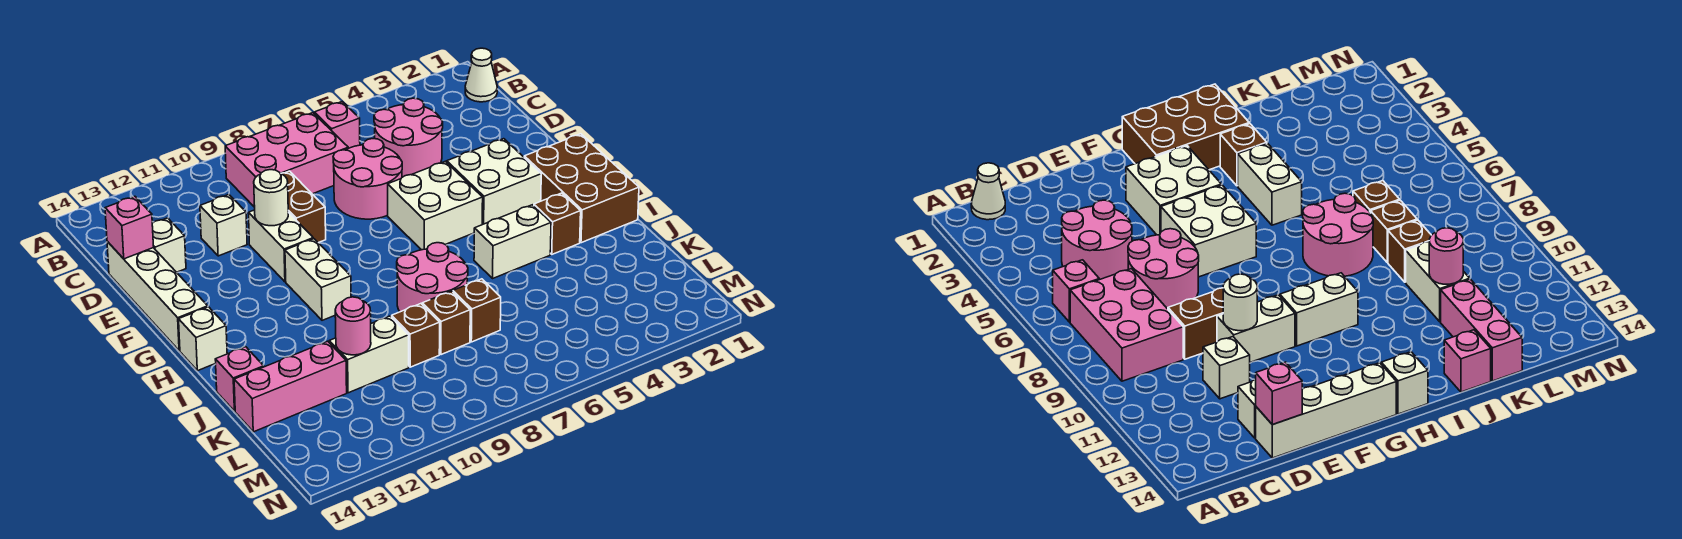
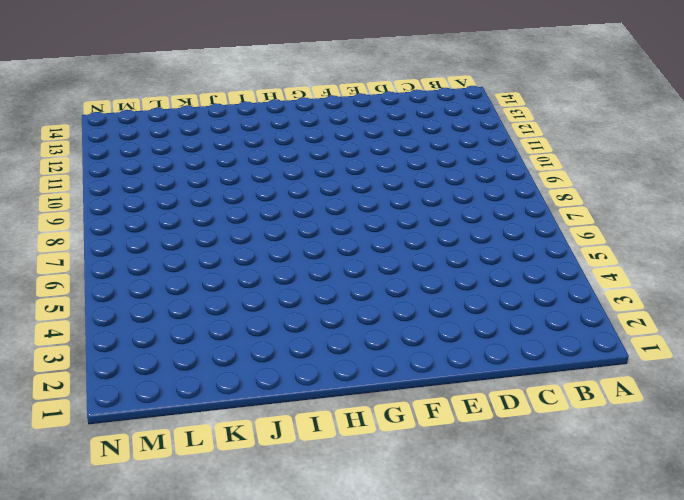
none -> white 1x1 cone [465,48,497,102]
none -> pink 1x1 brick [314,102,360,148]
none -> pink 2x3 brick [225,113,348,207]

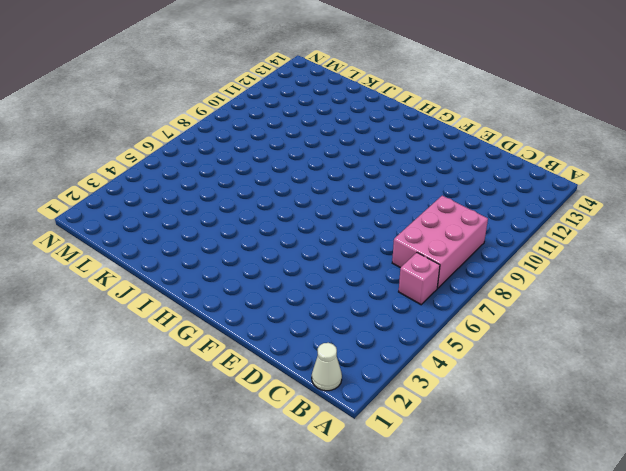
none -> pink 2x2 round brick [374,98,443,177]
none -> pink 2x2 round brick [333,139,402,219]
none -> brown 1x2 brick [281,171,326,243]

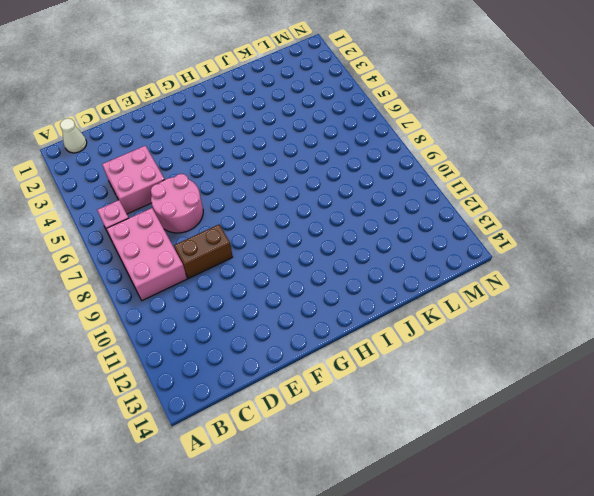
pink 2x2 brick [102,146,165,214] -> pink 2x2 round brick [374,98,443,177]
none -> white 1x1 brick [200,195,247,256]
none -> white 1x1 brick [152,218,186,272]
none -> white 1x4 brick [107,242,208,351]

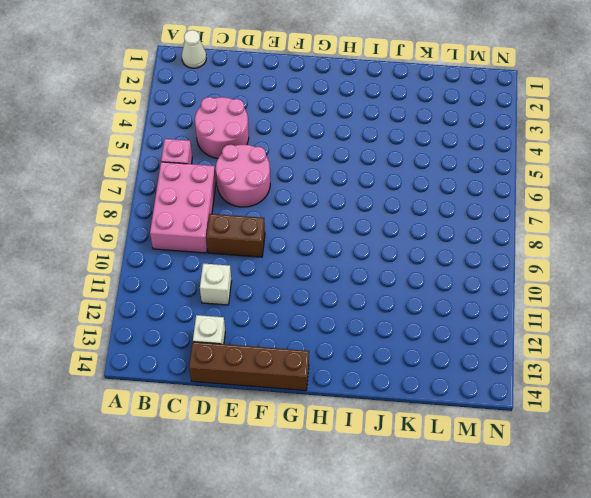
brown 1x4 brick [189,342,309,391] -> white 1x4 brick [107,242,208,351]
none -> white 1x2 brick [248,210,313,282]
none -> white 2x2 brick [447,139,541,225]
none -> white 2x2 brick [388,161,483,250]

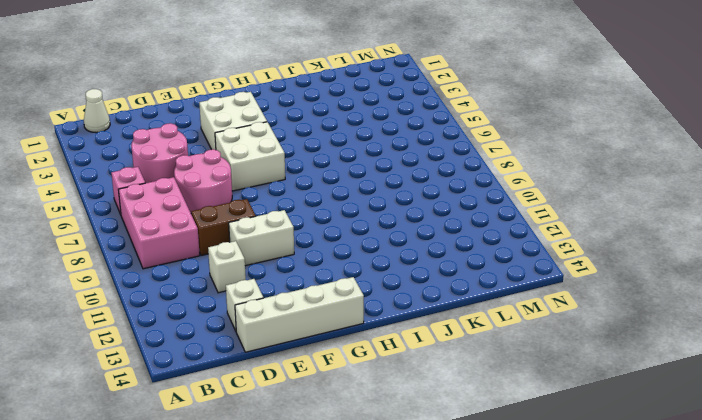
none -> brown 2x3 brick [524,134,639,243]
none -> white 1x2 brick [285,239,351,320]
none -> white 1x1 brick [179,307,227,371]

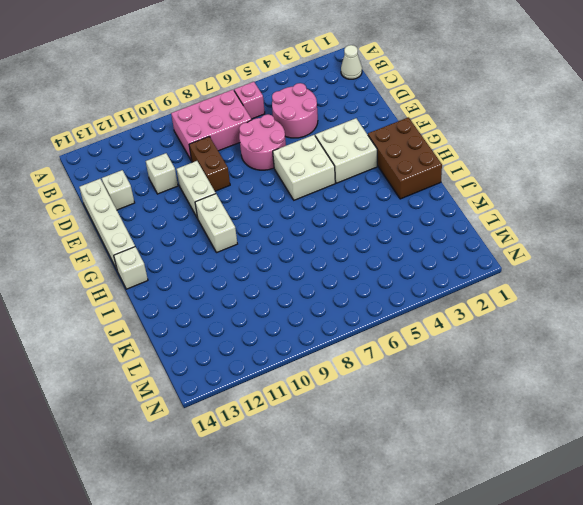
none -> brown 1x1 brick [534,193,581,254]
none -> white 1x2 brick [474,205,551,278]
none -> pink 2x2 round brick [397,243,468,312]

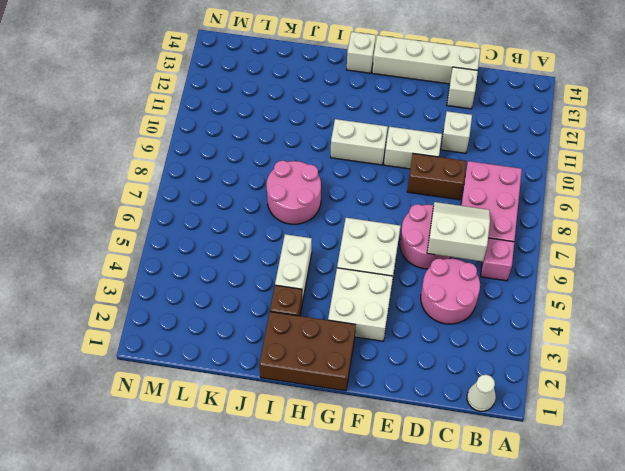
white 2x2 slope [427,202,490,262] -> none
none -> pink 1x1 brick [215,347,264,411]
none -> brown 1x1 brick [453,279,501,342]
none -> brown 1x1 brick [422,291,470,355]

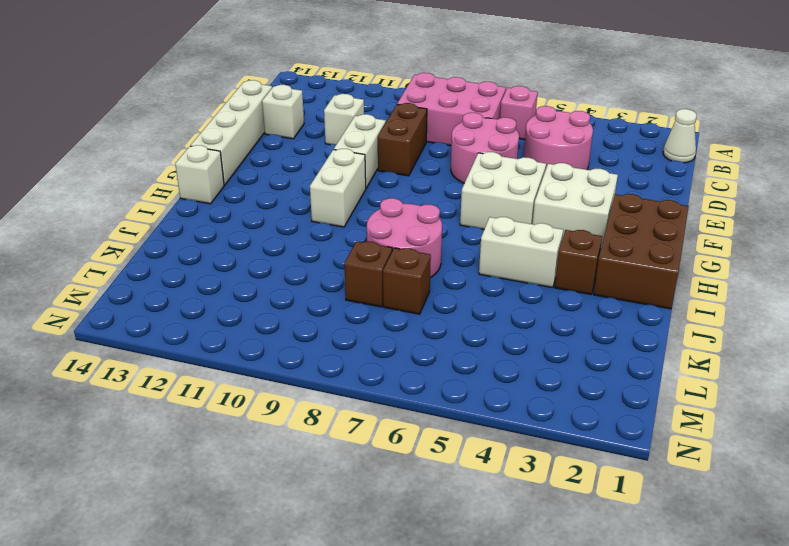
none -> pink 1x1 brick [215,347,264,411]
none -> brown 1x1 brick [392,304,440,367]
none -> white 1x2 brick [329,316,409,393]

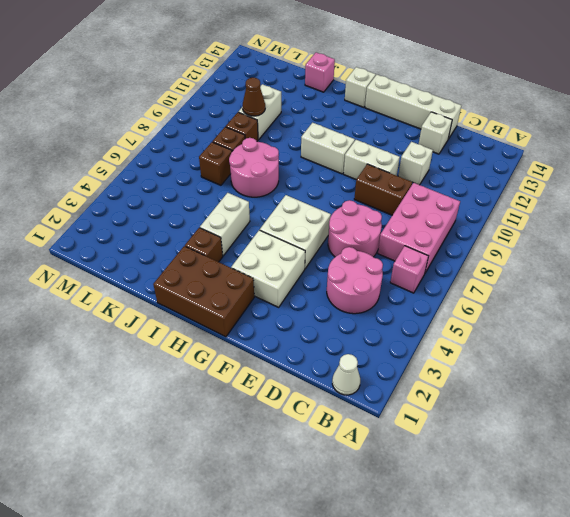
brown 1x1 cone [242,78,265,116] -> none
none -> pink 1x3 brick [234,341,347,432]
none -> pink 1x1 brick [105,196,154,259]
none -> white 1x1 round brick [254,170,288,226]

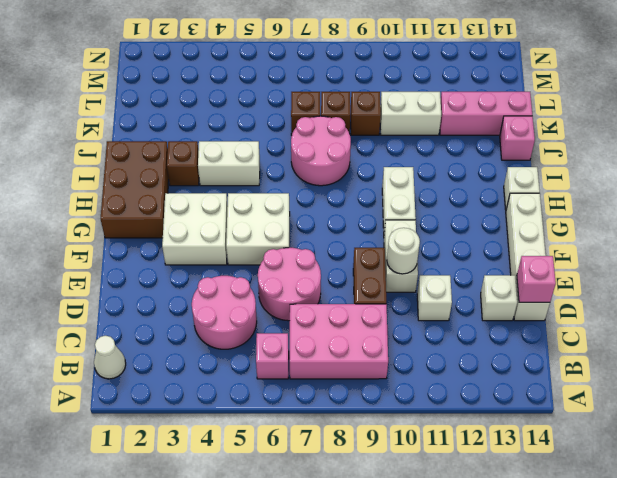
none -> pink 1x1 round brick [335,297,371,355]

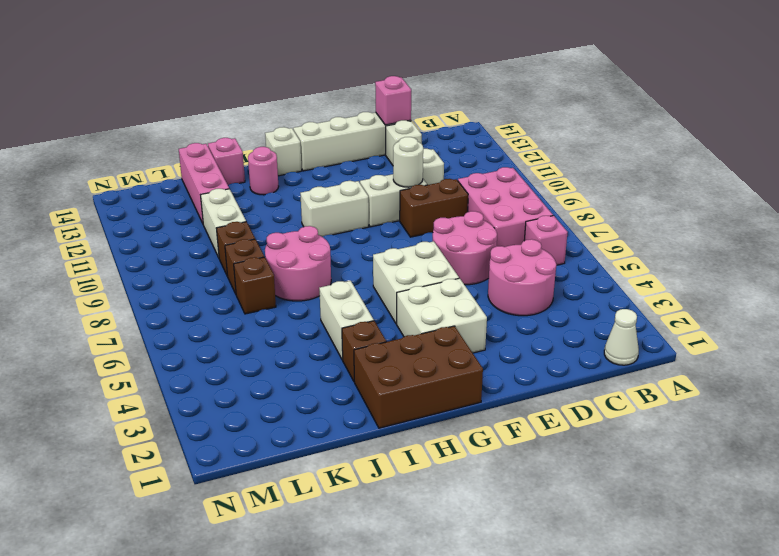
pink 1x1 round brick [248,147,279,195] -> pink 1x1 round brick moved to [335,297,371,355]

